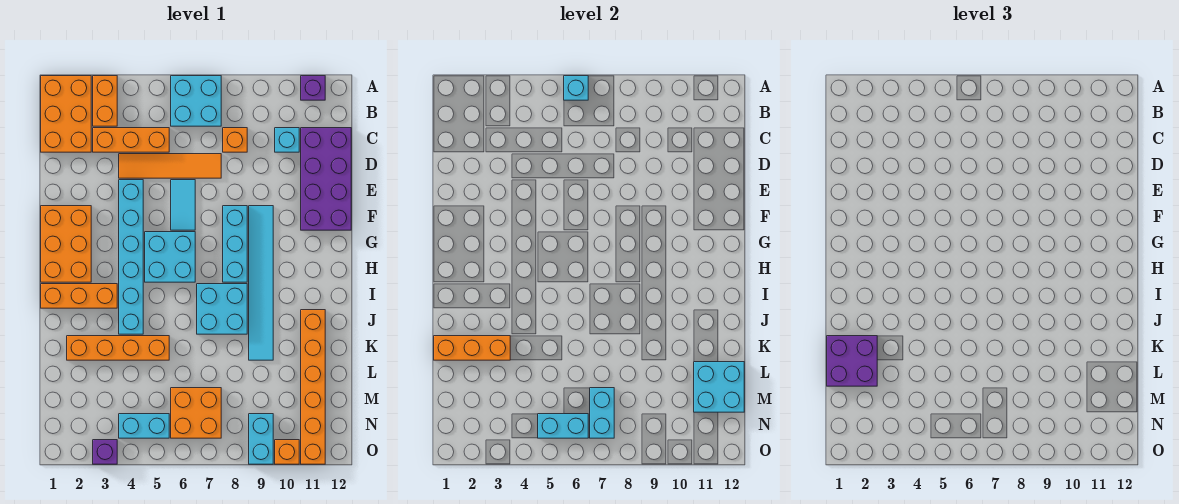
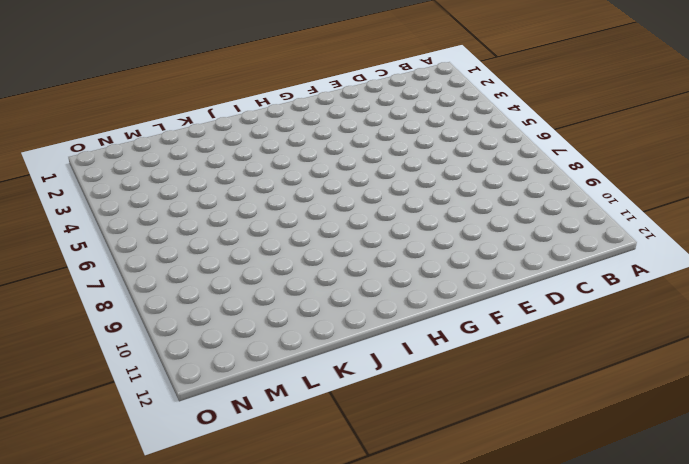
none -> orange 2x3 brick [41,76,91,152]
none -> orange 1x2 brick [93,76,117,126]
none -> cyan 2x2 brick [171,76,221,126]
none -> purple 1x1 brick [301,76,325,100]

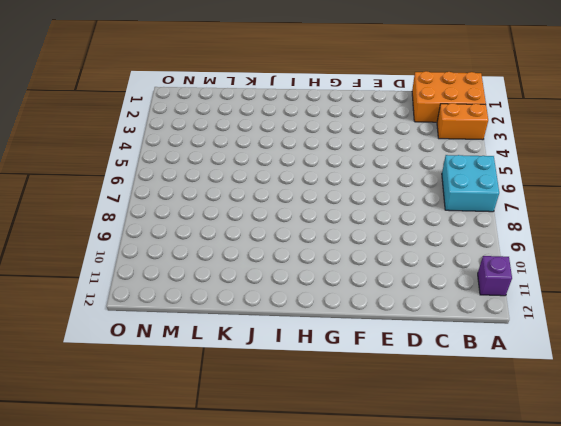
none -> orange 1x3 brick [93,128,169,152]
none -> orange 1x1 brick [223,128,247,152]
none -> cyan 1x1 brick [275,128,299,152]
none -> purple 2x4 brick [301,128,351,230]

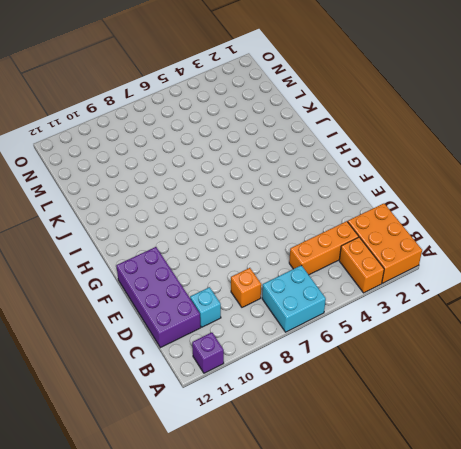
none -> orange 1x4 tile [119,154,221,178]
none -> cyan 1x6 brick [119,180,143,334]
none -> cyan 1x2 tile [171,180,195,230]
none -> orange 2x3 brick [41,206,91,282]

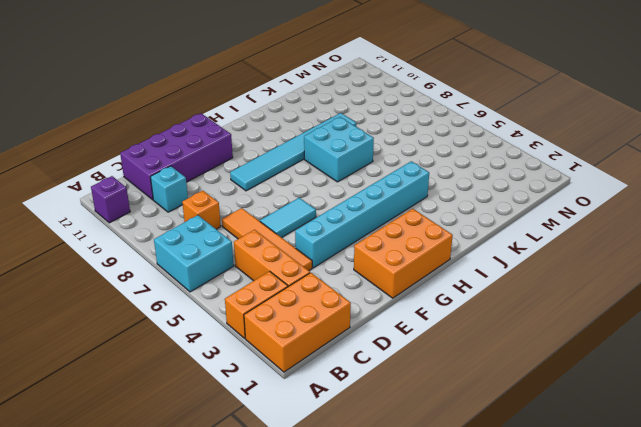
none -> cyan 1x3 brick [223,206,247,282]
none -> cyan 2x2 brick [145,232,195,282]
none -> orange 1x3 brick [41,284,117,308]
none -> orange 1x6 brick [301,310,325,464]

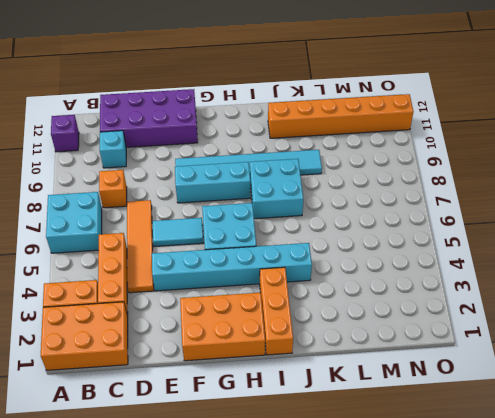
none -> orange 1x4 brick [67,336,169,360]
none -> orange 2x2 brick [171,388,221,438]
none -> cyan 1x2 brick [119,414,169,438]
none -> cyan 1x2 brick [249,414,273,464]

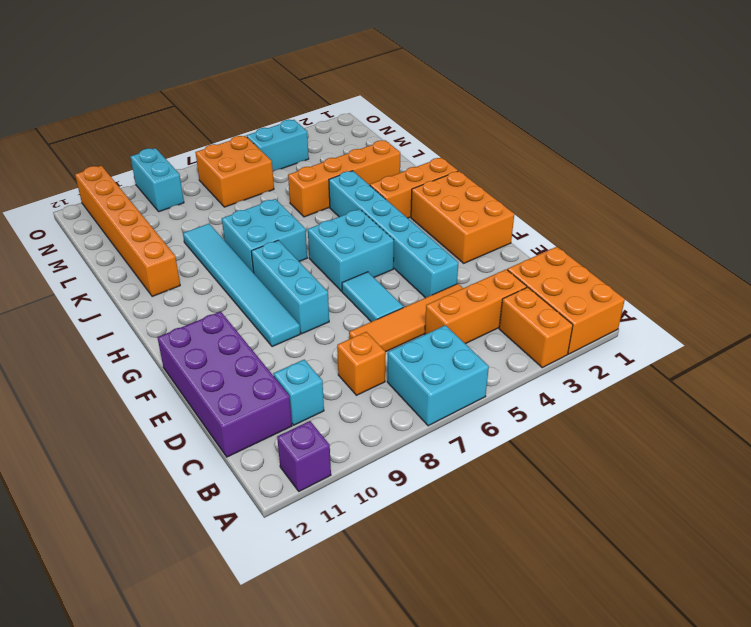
none -> purple 1x1 brick [93,440,117,464]
none -> orange 1x1 brick [275,440,299,464]
none -> cyan 1x1 brick [564,76,588,100]
none -> orange 1x3 brick [434,336,510,360]

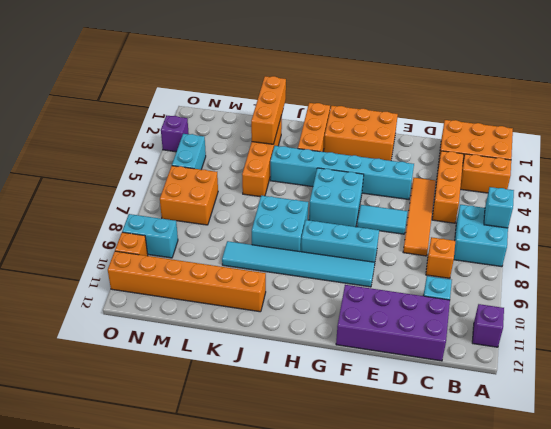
none -> cyan 2x2 brick [694,362,744,412]
none -> cyan 1x2 brick [590,388,614,438]
none -> cyan 1x2 brick [538,414,588,438]
none -> purple 2x2 brick [827,336,877,386]

